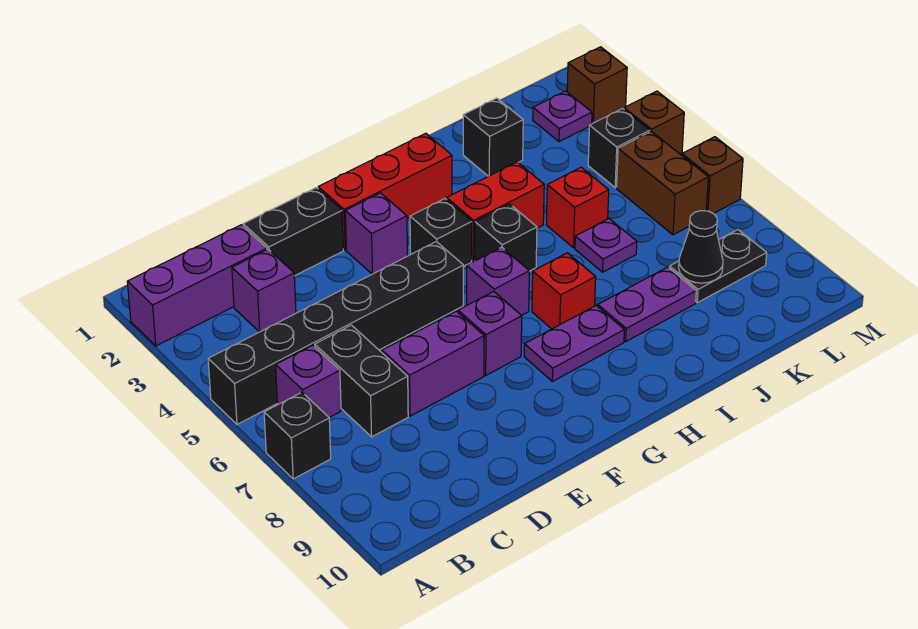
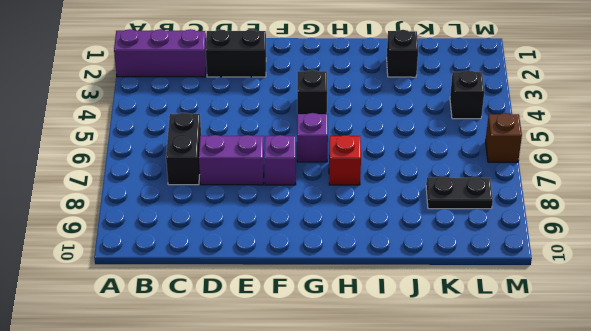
none -> black 1x6 brick [208,242,464,424]
none -> black 1x1 brick [264,392,331,479]
none -> purple 1x1 brick [276,345,341,417]

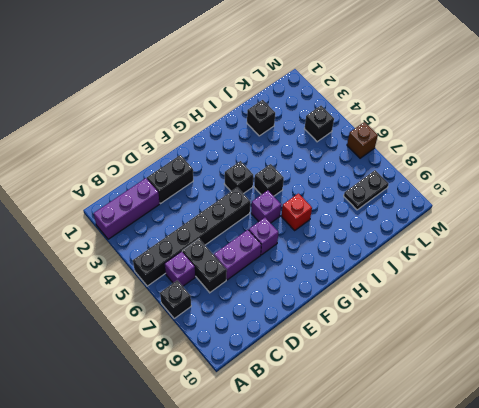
none -> purple 1x1 brick [232,249,296,332]
none -> red 1x3 brick [318,133,452,250]
none -> purple 1x1 brick [345,193,407,274]

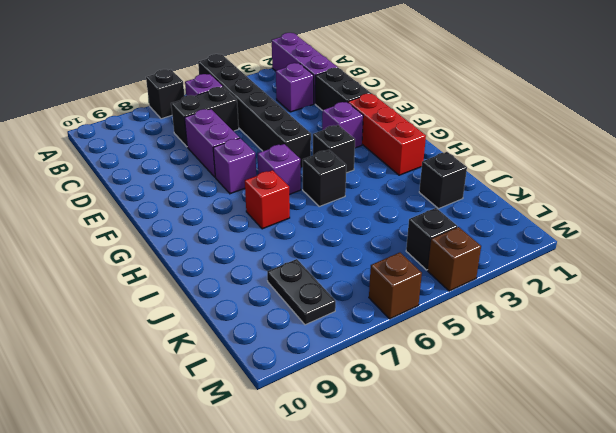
none -> purple 1x2 plate [524,306,624,381]
none -> red 1x2 brick [447,162,544,261]
none -> purple 1x2 plate [598,267,696,341]

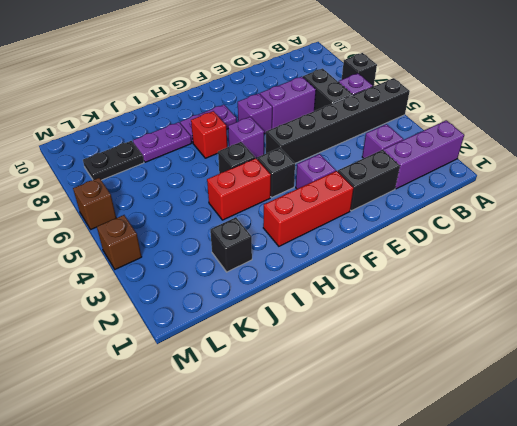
none -> red 1x1 brick [546,167,609,248]
none -> purple 1x1 plate [575,219,637,272]
none -> purple 1x1 plate [533,91,592,142]

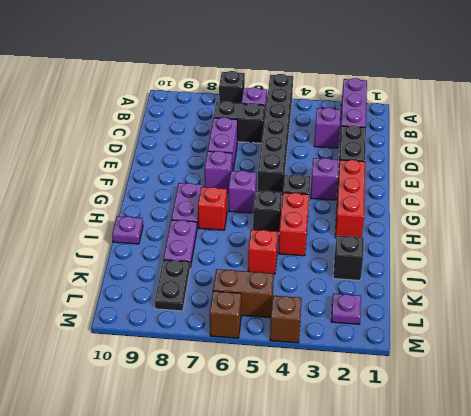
purple 1x1 plate [112,216,143,244] -> purple 1x1 plate moved to [575,219,637,272]
none -> black 1x1 brick [588,109,650,187]
none -> brown 1x1 brick [567,47,627,124]
none -> black 1x1 cone [679,211,723,283]

